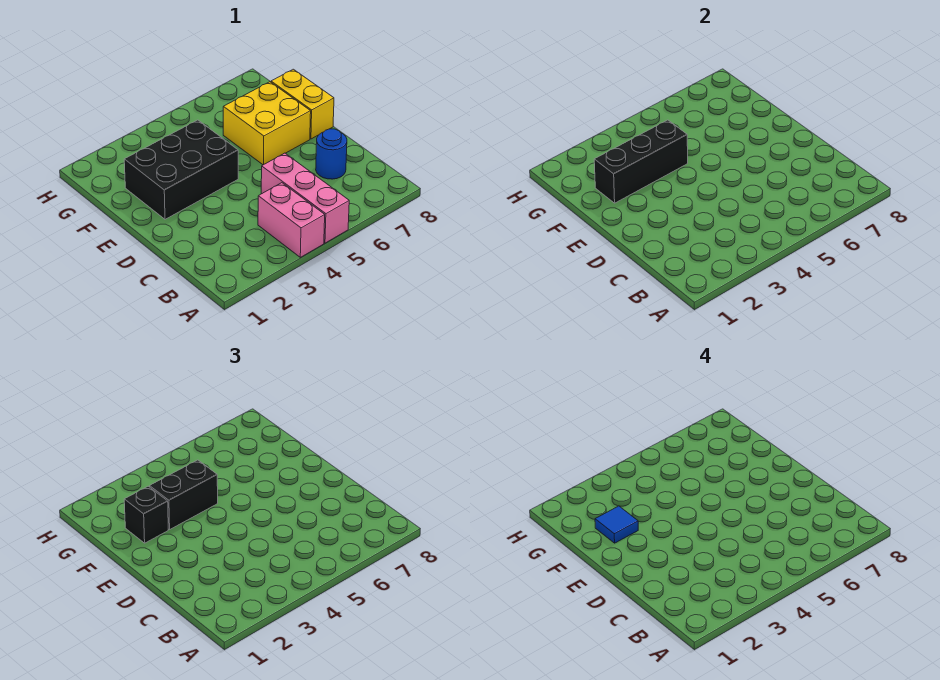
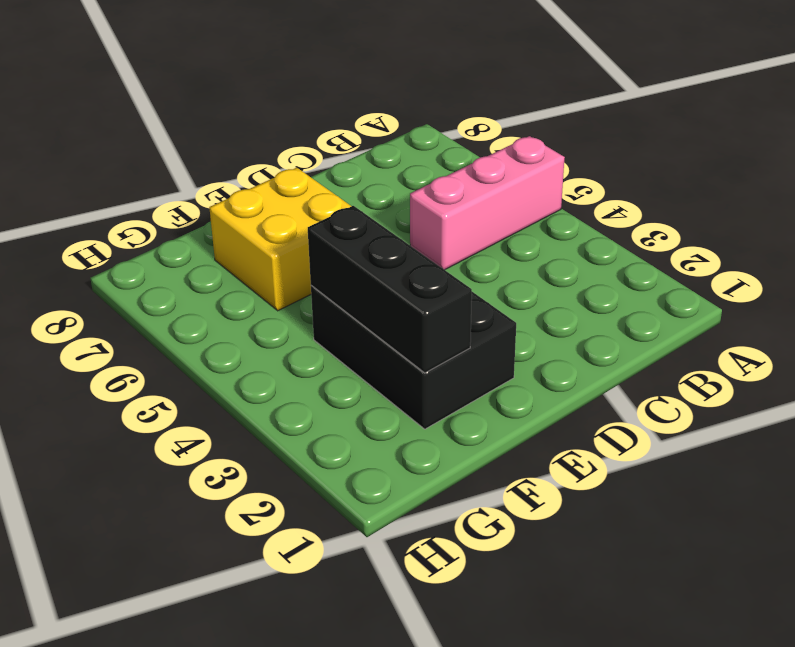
none -> pink 1x2 brick [258,183,325,257]
none -> blue 1x1 round brick [316,129,347,179]

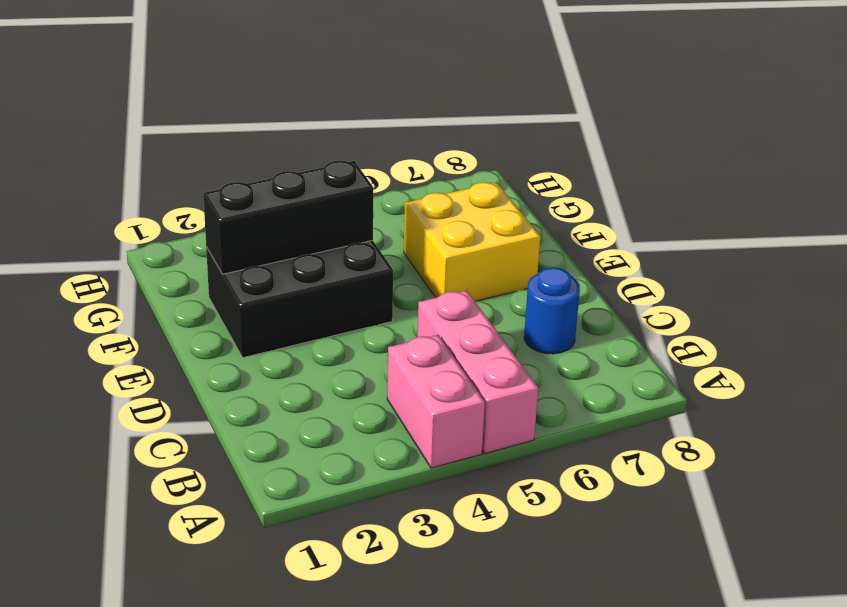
none -> yellow 1x2 brick [271,69,334,139]
none -> black 1x1 brick [124,486,168,543]

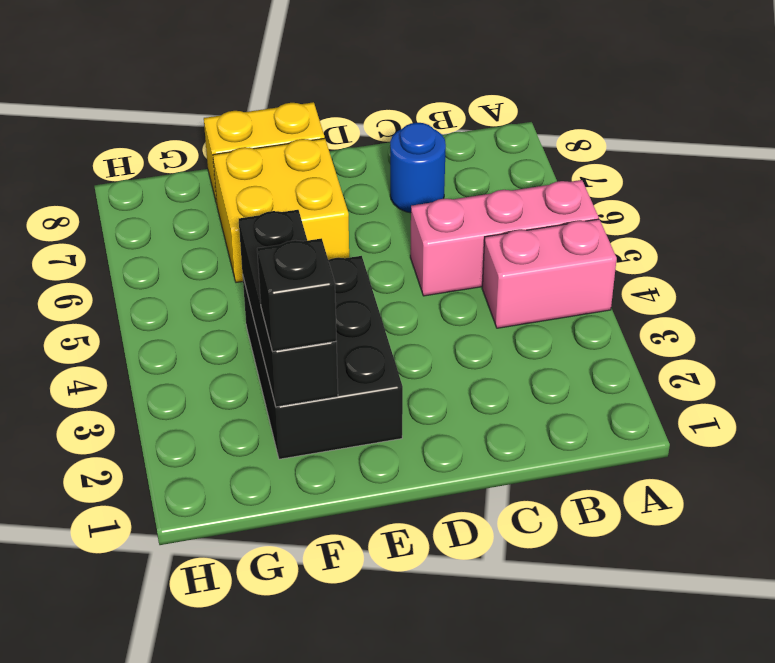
none -> black 1x2 brick [150,460,218,529]
none -> blue 1x1 tile [595,506,638,543]

